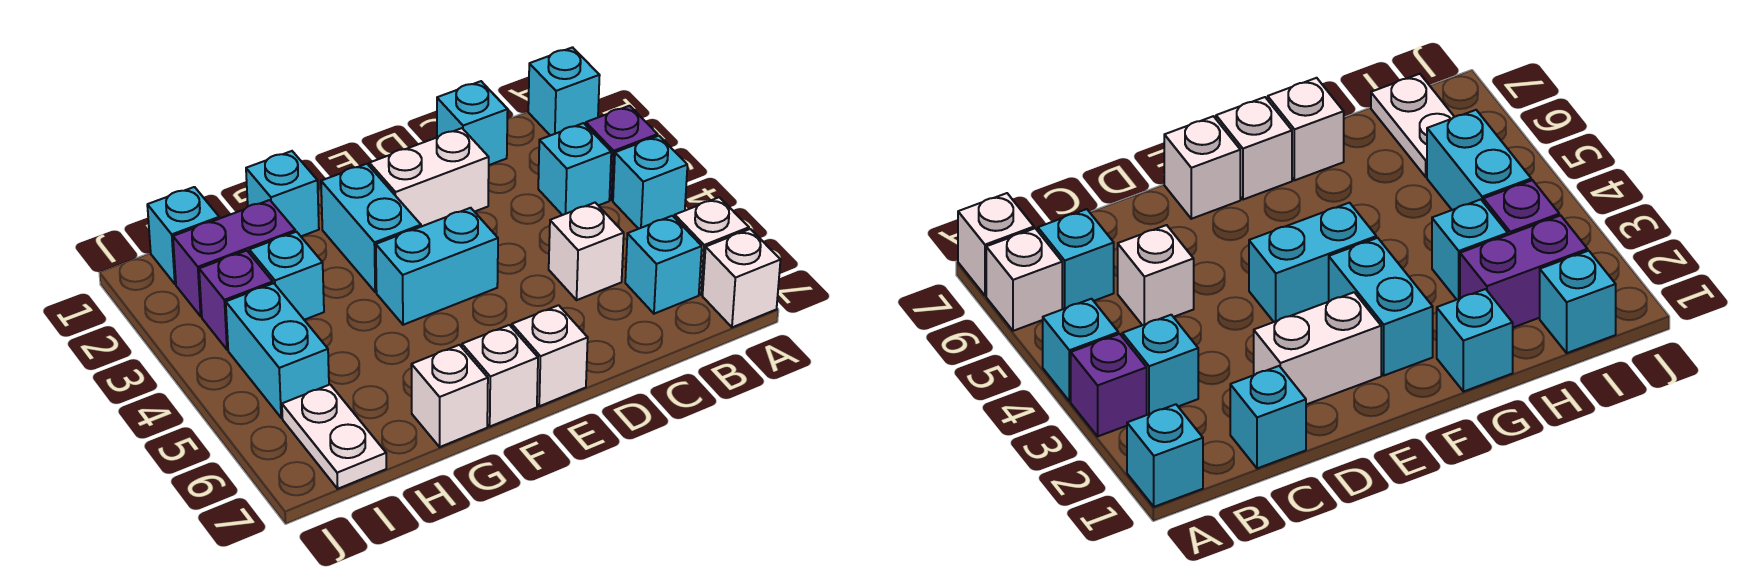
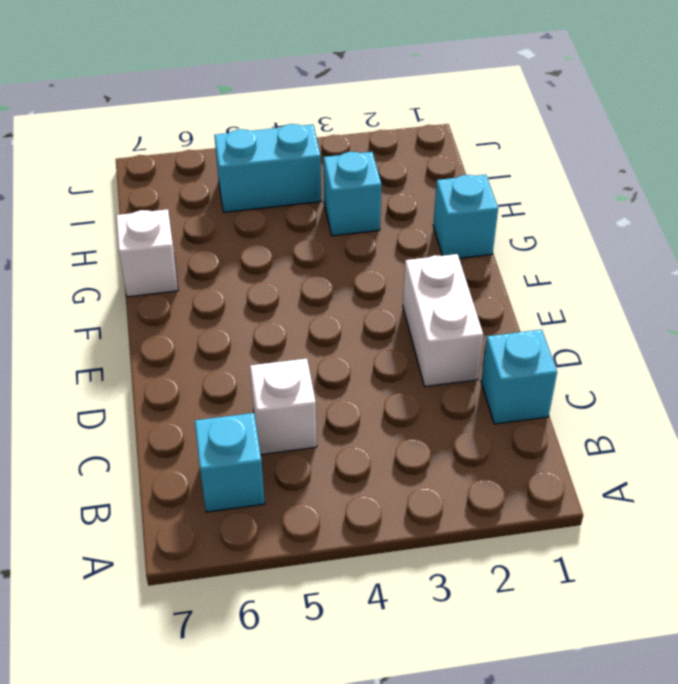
none -> cyan 1x1 brick [528,47,600,136]
none -> purple 1x1 brick [586,106,658,200]
none -> cyan 1x1 brick [613,136,687,229]

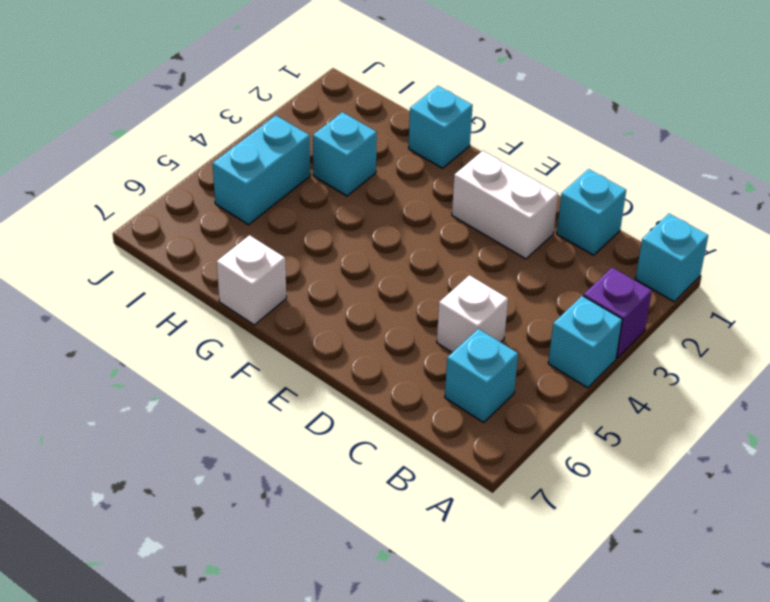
none -> white 1x1 brick [675,197,749,295]
none -> white 1x1 brick [702,229,780,327]
none -> cyan 1x1 brick [538,123,611,215]

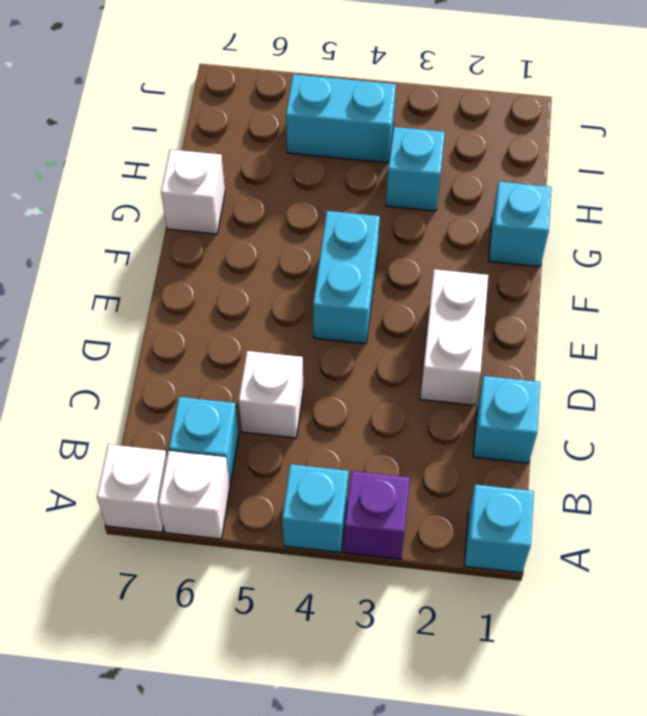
none -> cyan 1x1 brick [538,123,611,215]
none -> white 1x1 brick [512,305,588,406]
none -> cyan 1x2 brick [321,164,421,292]

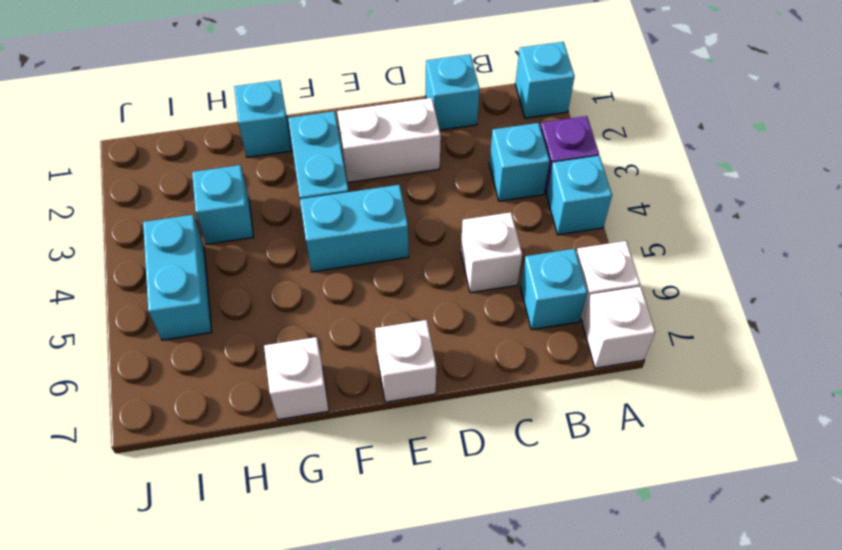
none -> white 1x1 brick [462,325,538,426]
none -> purple 1x2 brick [173,200,295,316]
none -> cyan 1x1 brick [147,187,219,284]

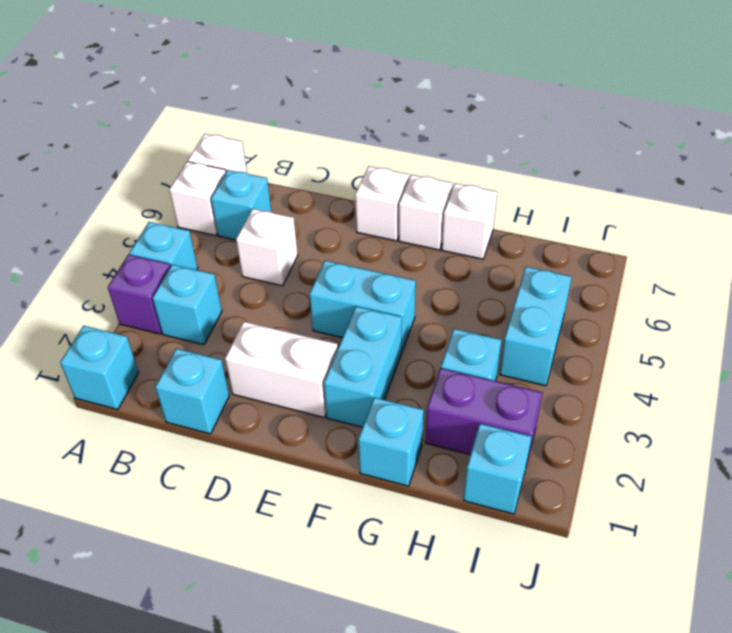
none -> purple 1x1 brick [199,251,273,350]
none -> white 1x2 plate [282,385,386,489]

